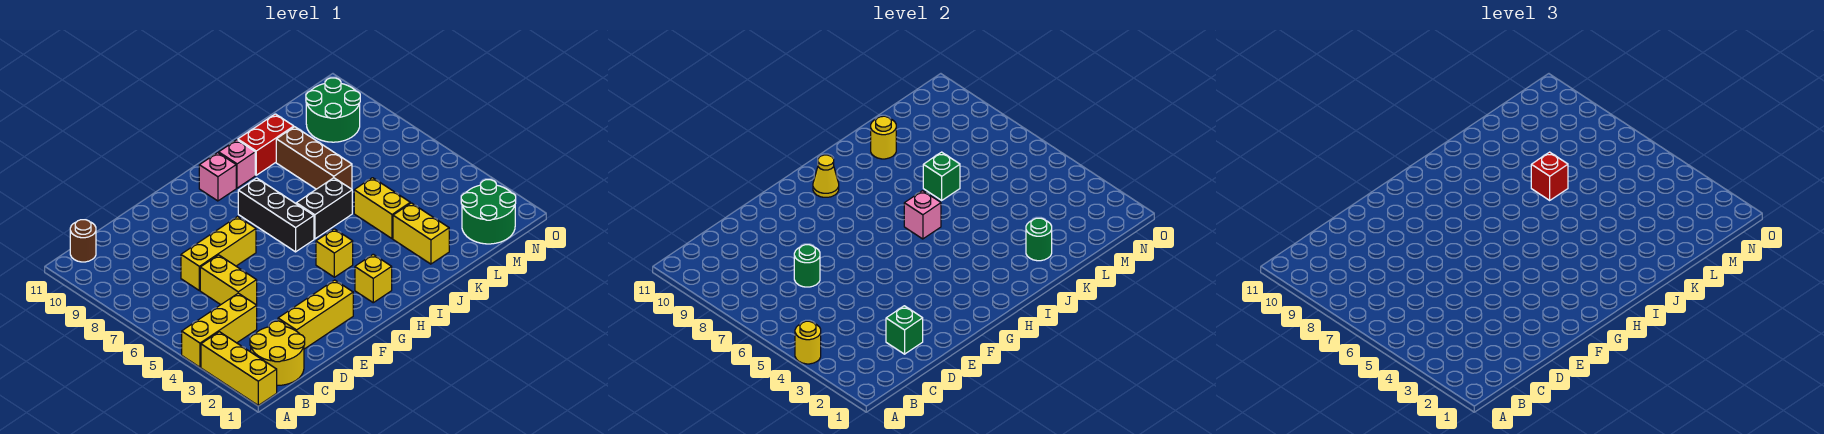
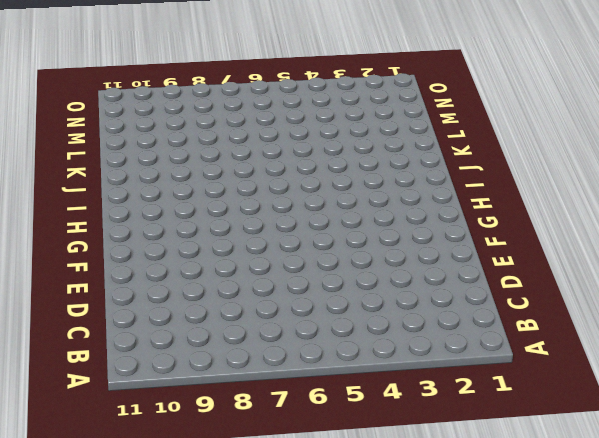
none -> yellow 1x3 brick [201,332,277,405]
none -> yellow 1x3 brick [182,293,257,367]
none -> yellow 2x2 round brick [250,321,305,385]

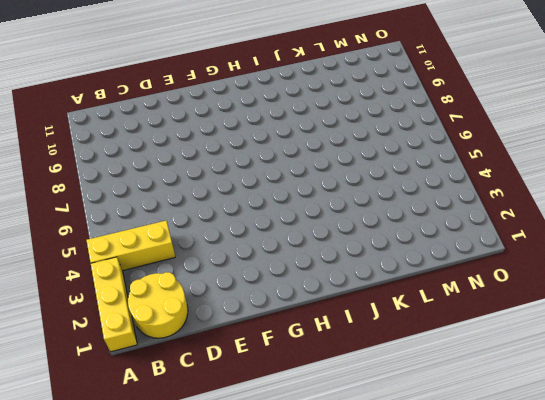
none -> brown 1x1 round brick [70,220,96,262]
none -> yellow 1x3 brick [278,280,353,349]
none -> yellow 1x2 brick [200,255,257,305]

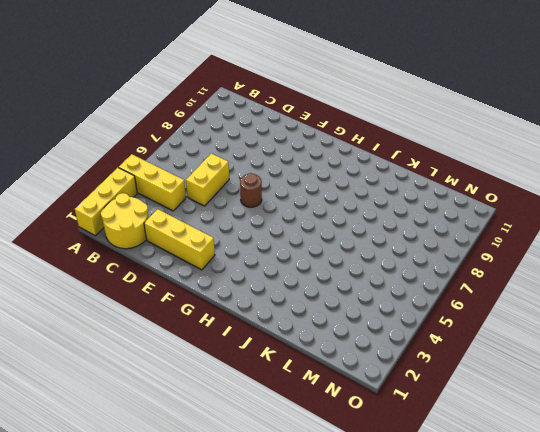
brown 1x1 round brick [240,173,262,207] -> brown 1x1 round brick moved to [70,220,96,262]
none -> yellow 1x3 brick [181,217,256,290]
none -> yellow 1x1 brick [355,254,392,303]
none -> yellow 1x1 brick [316,229,353,277]

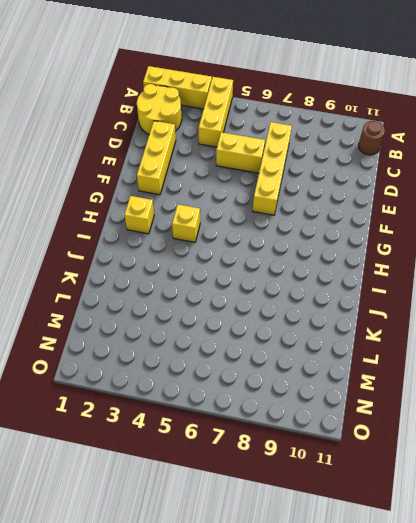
yellow 1x4 brick [253,122,292,215] -> yellow 1x3 brick [181,217,256,290]
none -> black 1x3 brick [238,178,314,252]
none -> pink 1x1 brick [199,153,236,201]
none -> black 1x2 brick [296,178,352,239]

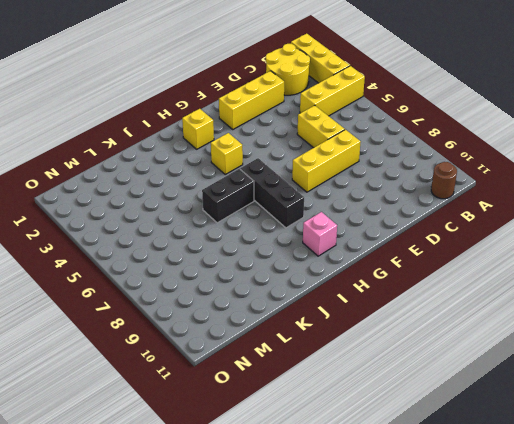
none -> pink 1x1 brick [219,140,255,188]
none -> red 1x2 brick [238,114,294,175]
none -> yellow 1x2 brick [393,203,449,264]

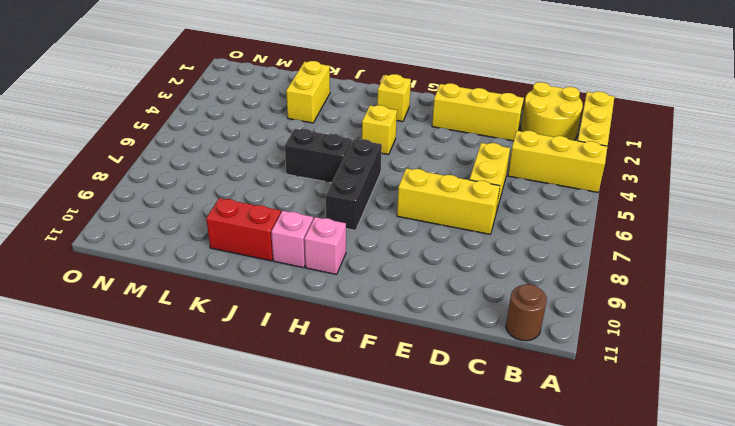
none -> yellow 1x2 brick [354,178,410,239]
none -> brown 1x3 brick [276,127,352,189]
none -> green 2x2 round brick [461,180,516,244]

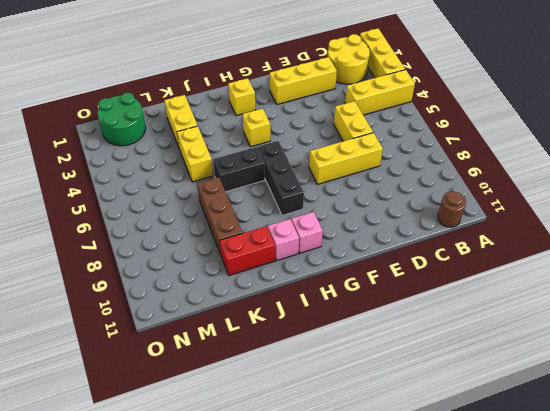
none -> green 2x2 round brick [306,78,360,142]
none -> yellow 1x1 round brick [795,321,821,364]
none -> green 1x1 brick [886,306,923,354]

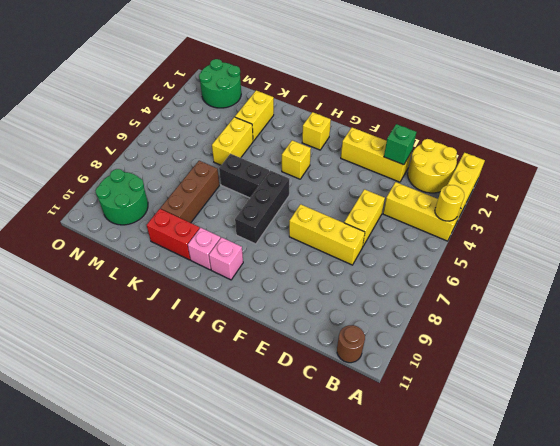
none -> green 1x1 round brick [794,245,820,287]
none -> yellow 1x1 cone [813,155,839,197]
none -> pink 1x1 brick [904,191,941,239]

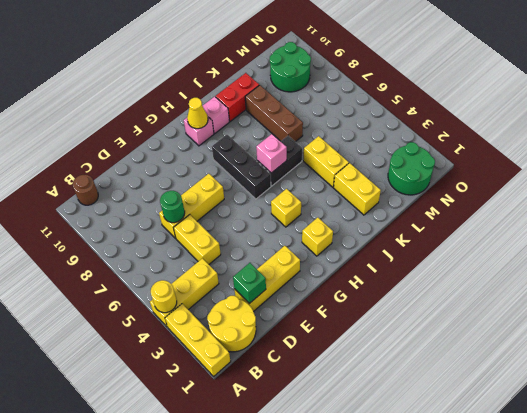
none -> green 1x1 round brick [1026,218,1052,261]
none -> green 1x1 brick [923,152,960,200]
none -> yellow 1x1 round brick [871,116,896,159]

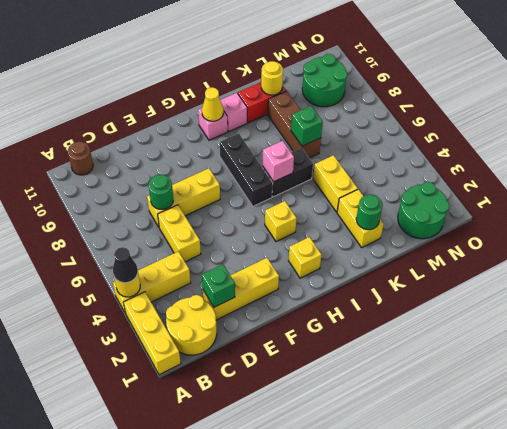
black 1x1 cone [113,247,138,283] -> none
none -> red 1x1 brick [1531,152,1568,200]

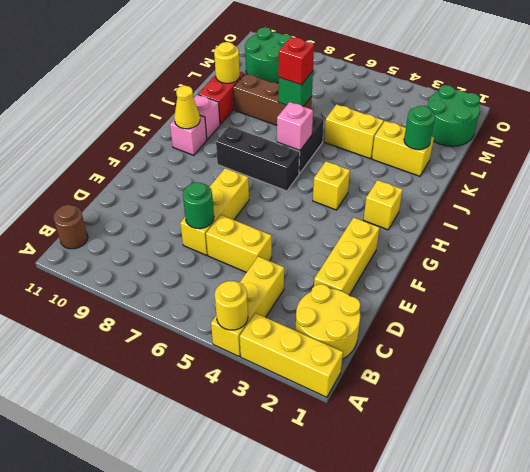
none -> green 1x1 brick [886,306,923,354]

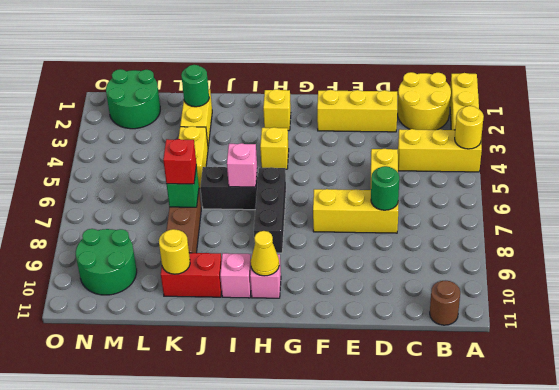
none -> green 1x1 brick [886,306,923,354]

